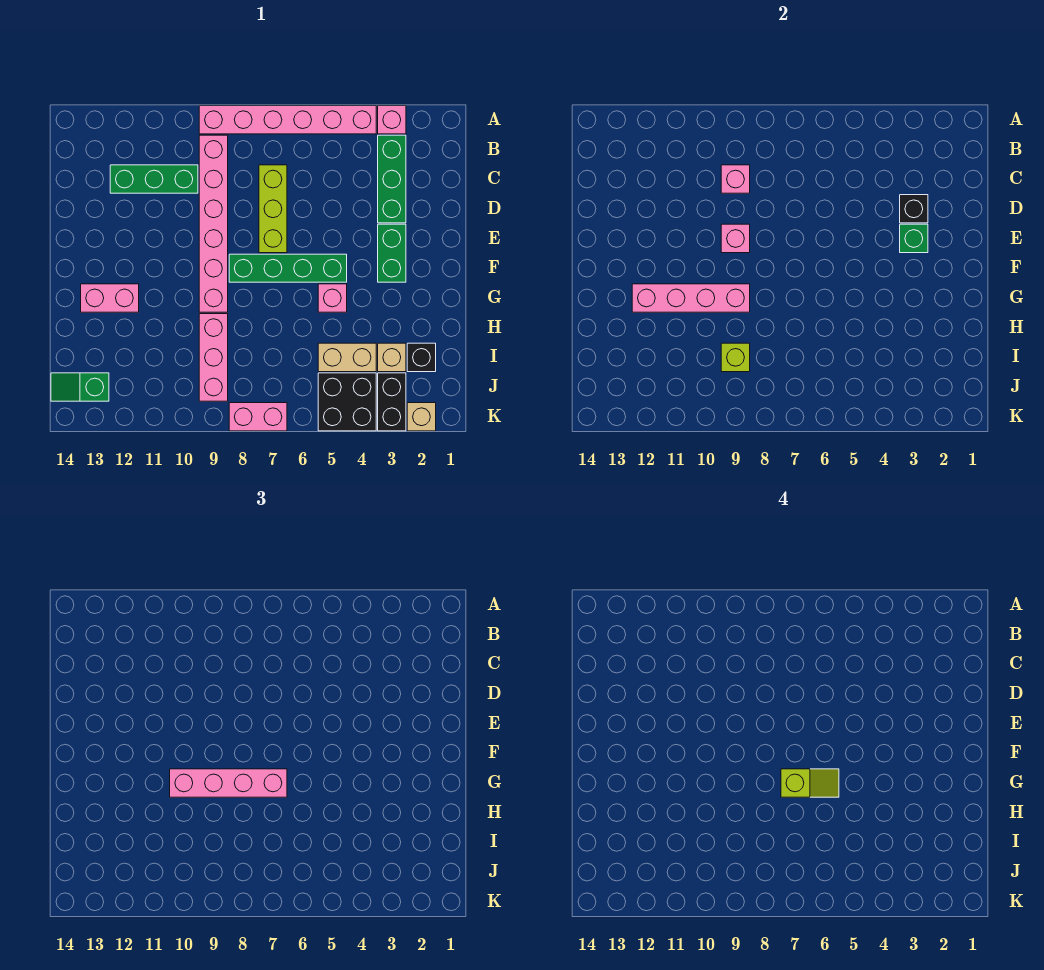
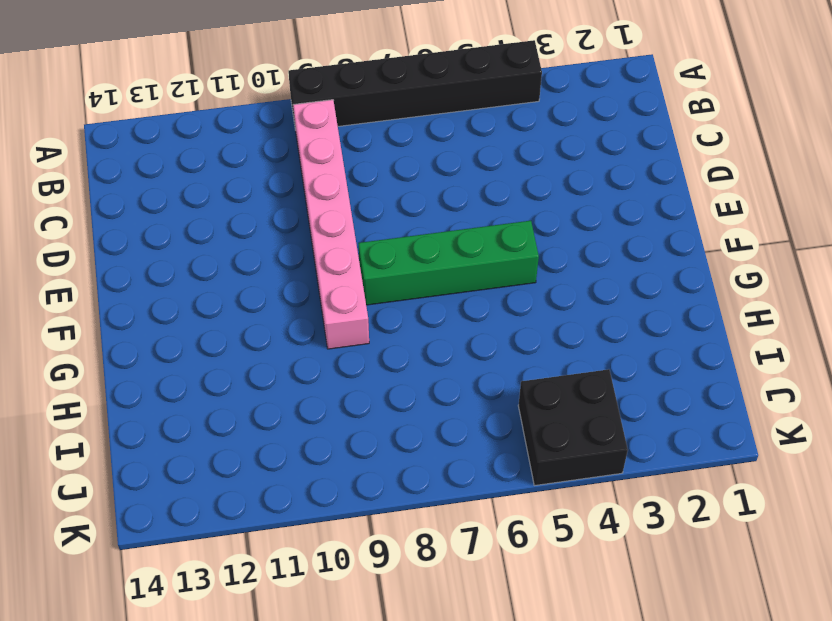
black 1x6 brick [288,40,542,126] -> pink 1x6 brick [199,106,376,134]
none -> pink 1x1 brick [378,106,406,134]
none -> green 1x3 brick [378,135,406,223]
none -> lime 1x3 brick [259,165,287,253]

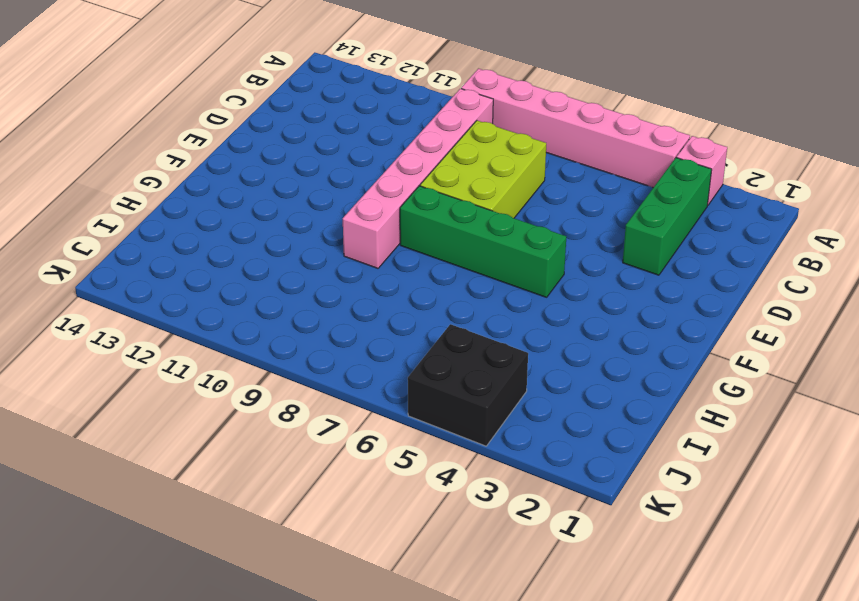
lime 2x3 brick [420,121,546,218] -> lime 1x3 brick [259,165,287,253]
none -> green 1x3 brick [110,165,198,193]
none -> green 1x2 brick [378,224,406,282]
none -> pink 1x1 brick [318,284,347,312]

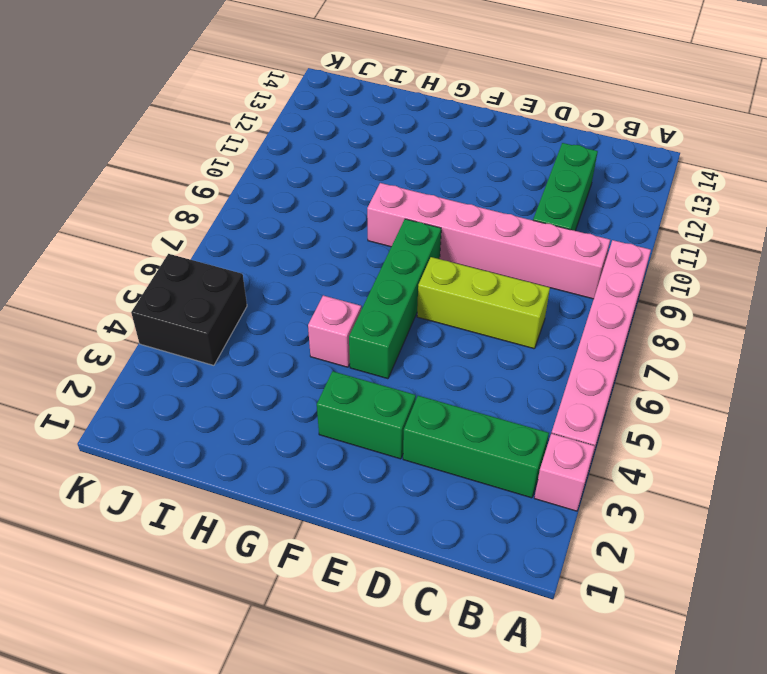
none -> pink 1x2 brick [81,284,139,312]
none -> pink 1x3 brick [199,314,228,401]
none -> black 1x1 brick [407,343,436,372]

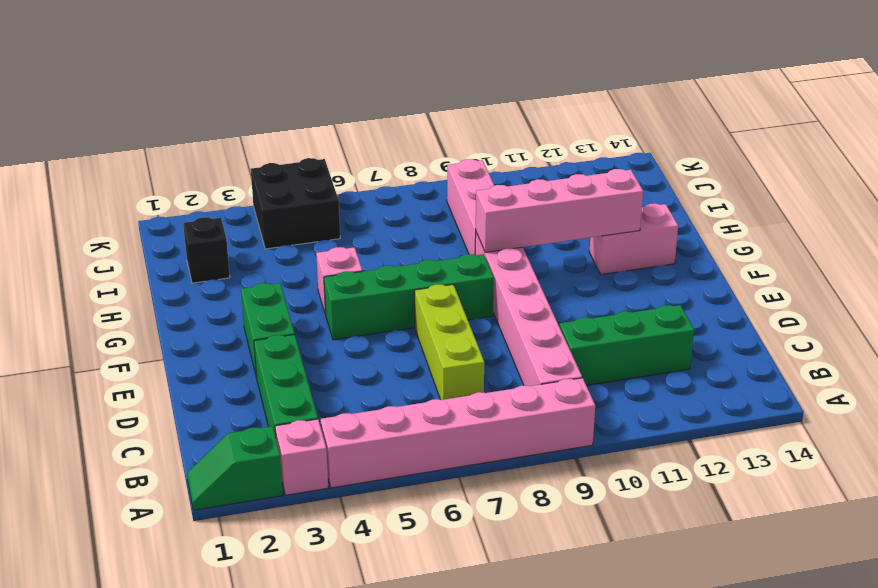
green 1x2 slope [187,426,283,510] -> green 1x2 slope turned to [51,373,109,401]
none -> tan 1x1 brick [378,343,406,372]
none -> tan 1x2 brick [318,343,376,372]
none -> black 1x2 brick [378,373,406,431]

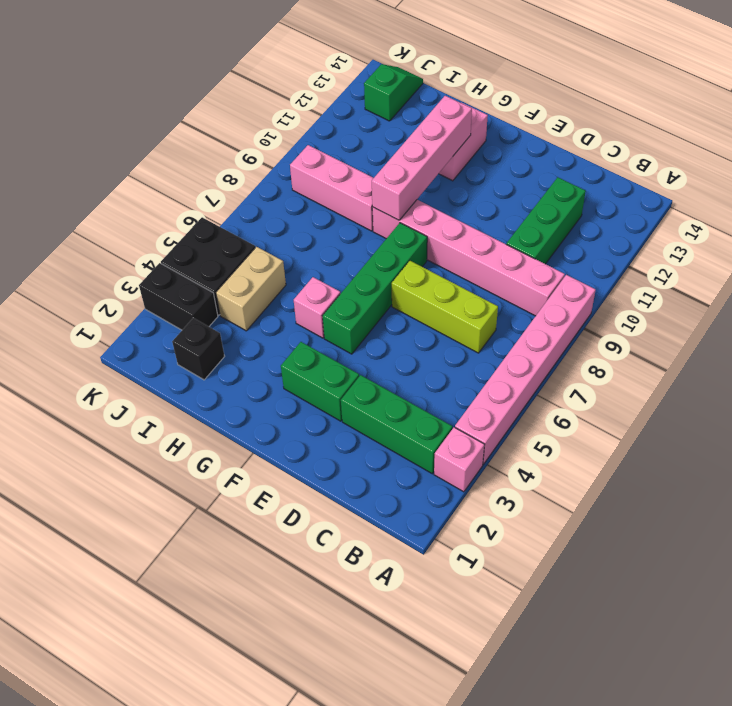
none -> tan 1x1 brick [378,343,406,372]
none -> tan 1x1 brick [407,403,436,431]
none -> pink 1x2 brick [229,403,287,431]

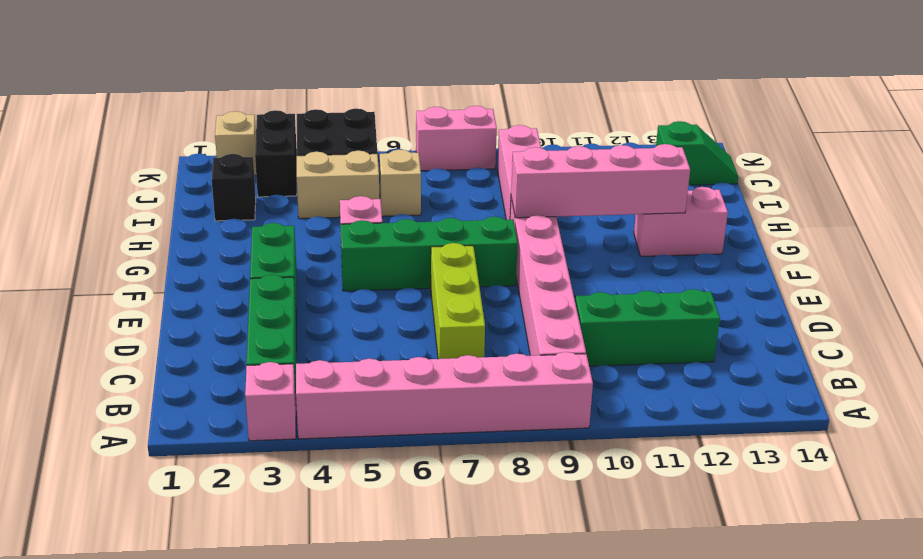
tan 1x1 brick [380,150,421,216] -> tan 1x1 brick moved to [378,343,406,372]
none -> pink 1x1 brick [721,165,750,193]
none -> black 1x1 brick [900,195,928,223]
none -> green 1x1 brick [900,224,928,253]

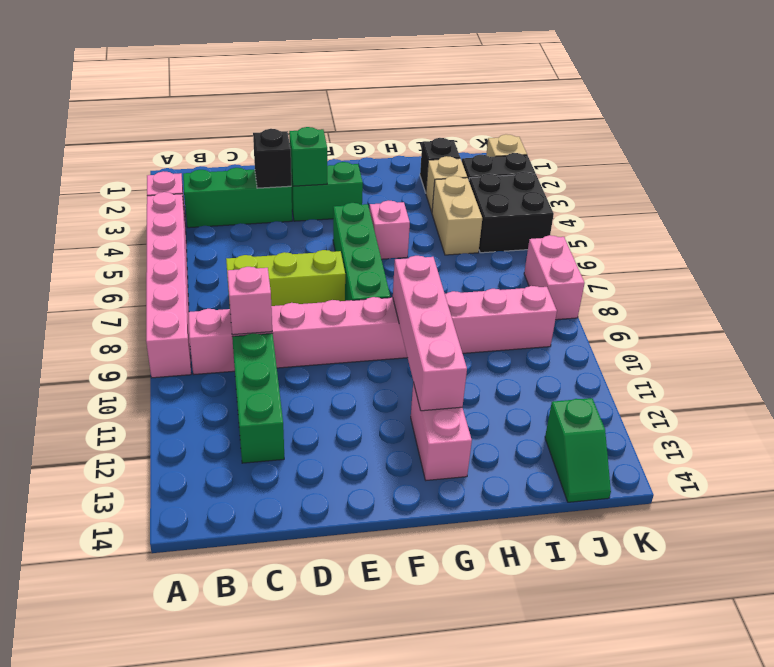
none -> pink 1x1 brick [721,224,750,253]
none -> lime 1x1 brick [721,343,750,372]
none -> pink 1x4 brick [170,769,287,797]

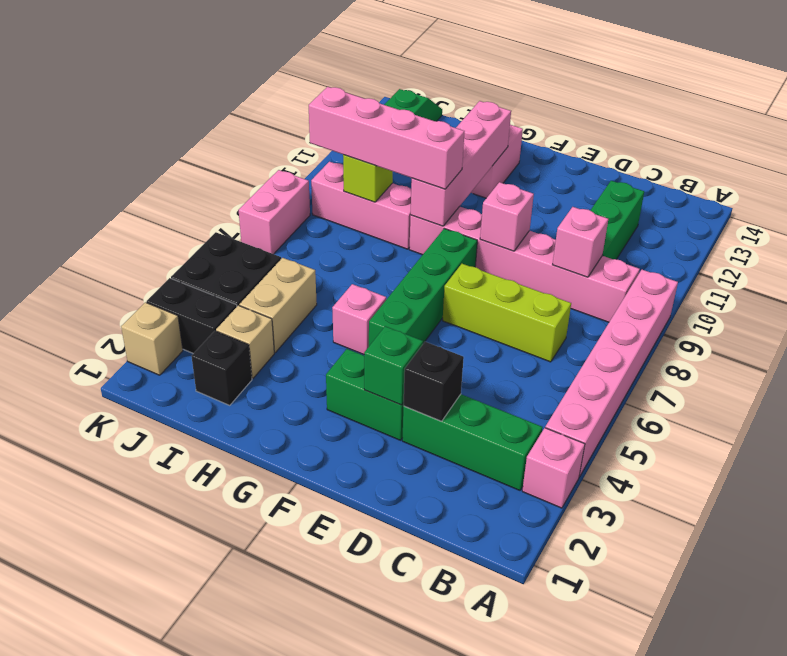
pink 1x4 brick [309,87,465,189] -> pink 1x4 brick turned to [170,769,287,797]
none -> lime 1x2 slope [781,769,839,797]

